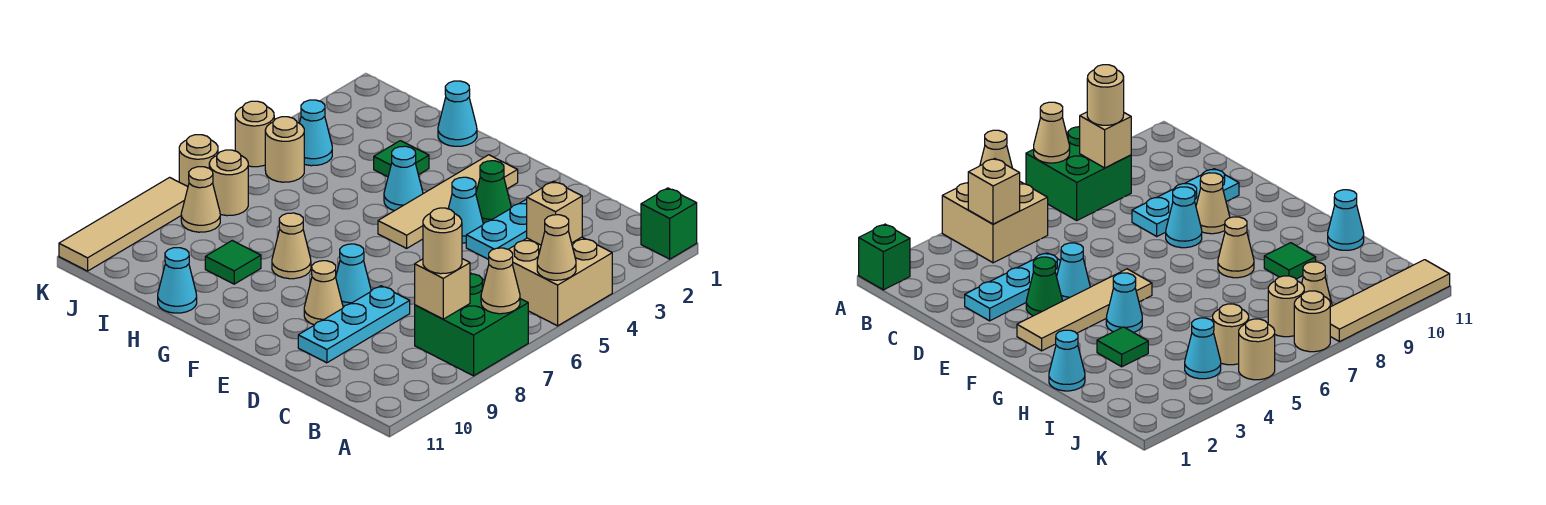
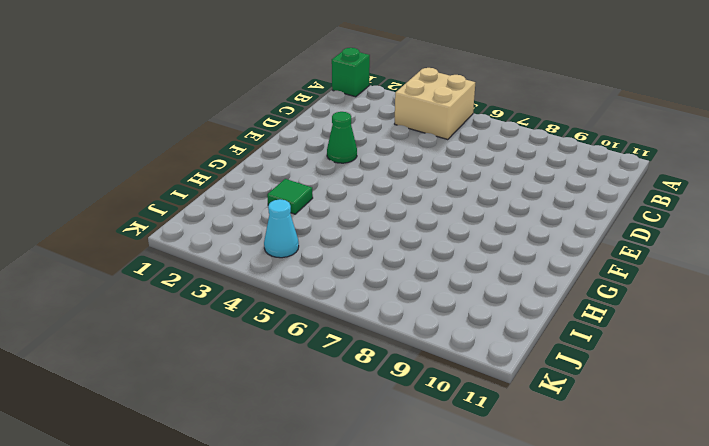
none -> green 2x2 brick [415,273,528,376]
none -> cyan 1x3 plate [466,199,527,260]
none -> cyan 1x3 plate [298,286,410,363]

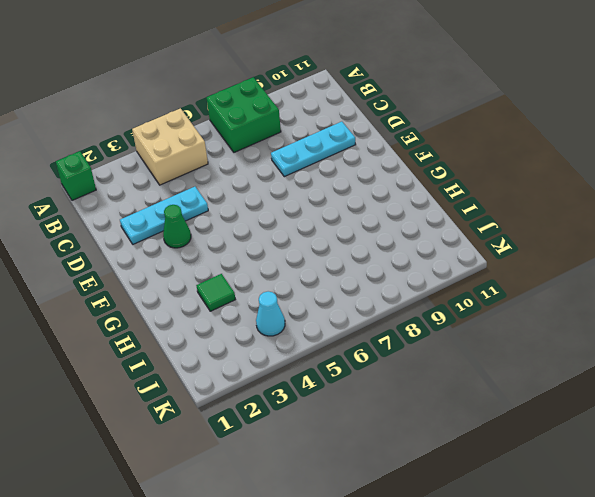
none -> cyan 1x1 cone [448,177,483,243]
none -> cyan 1x1 cone [336,244,371,307]
none -> tan 1x1 cone [304,261,343,325]

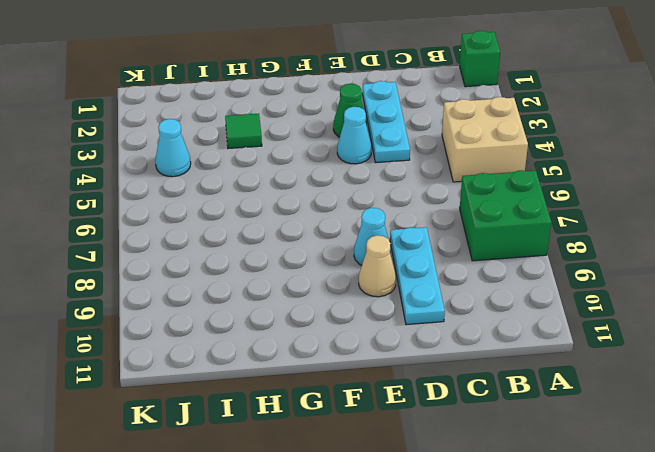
none -> tan 1x4 tile [378,155,518,248]
none -> cyan 1x1 cone [384,146,423,211]
none -> tan 1x1 cone [272,213,311,279]

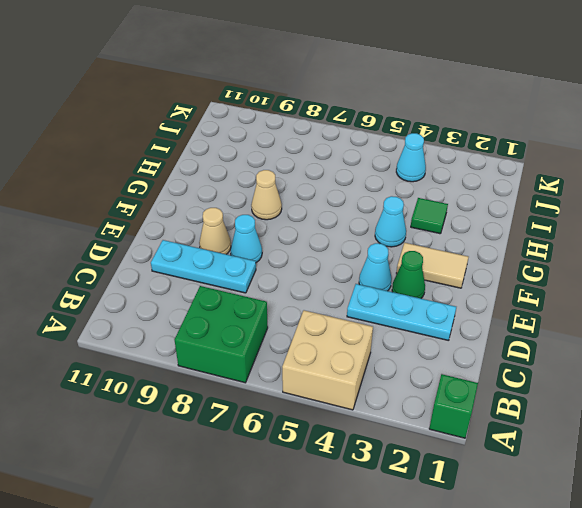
tan 1x2 tile [396,243,468,288] -> tan 1x4 tile [378,155,518,248]
none -> cyan 1x1 cone [438,81,477,146]
none -> green 1x1 tile [205,241,261,284]
none -> cyan 1x1 cone [158,248,197,313]

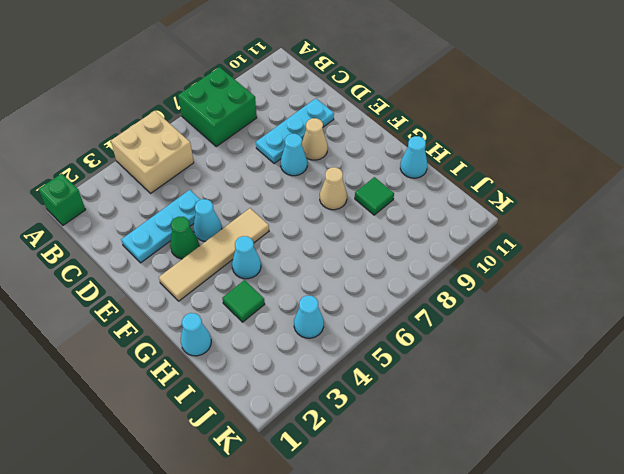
none -> tan 1x1 round brick [265,117,304,182]
none -> tan 1x1 round brick [209,150,248,216]
none -> tan 1x1 cone [181,167,220,232]

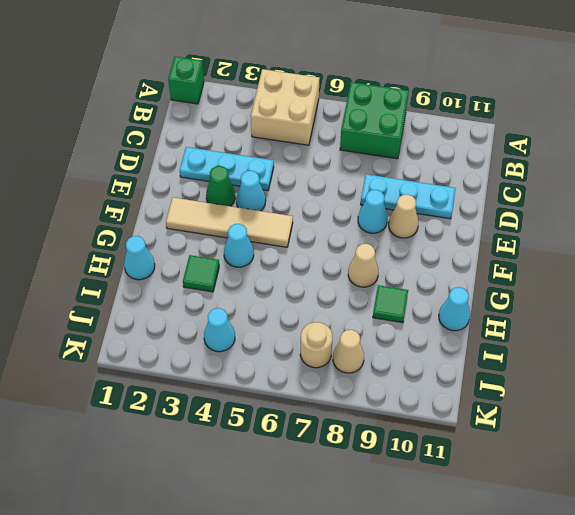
none -> tan 1x1 round brick [265,117,304,182]
none -> tan 1x1 round brick [235,101,274,167]
none -> tan 1x1 round brick [179,135,218,187]

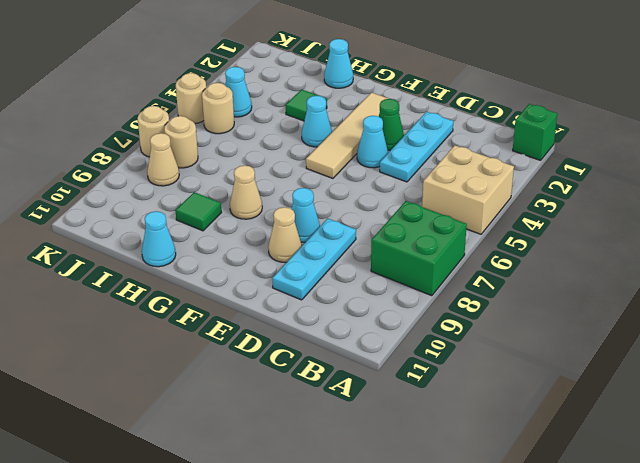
none -> tan 1x4 tile [59,177,188,271]
none -> tan 1x1 cone [537,215,576,280]
none -> tan 1x1 cone [481,248,520,314]

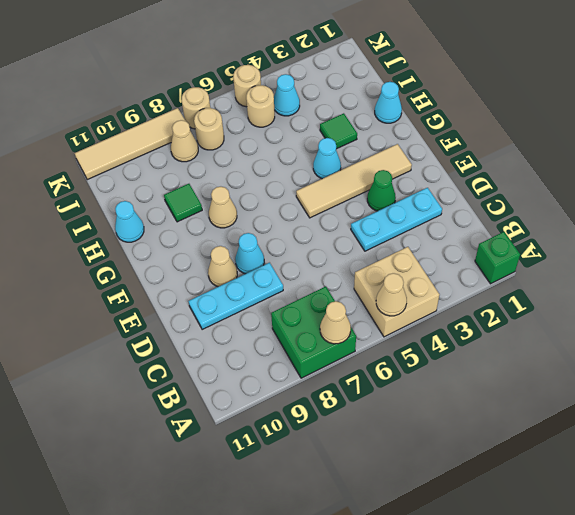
none -> cyan 1x1 cone [448,177,483,243]
none -> tan 1x1 brick [527,181,582,245]
none -> tan 1x1 brick [415,259,470,319]

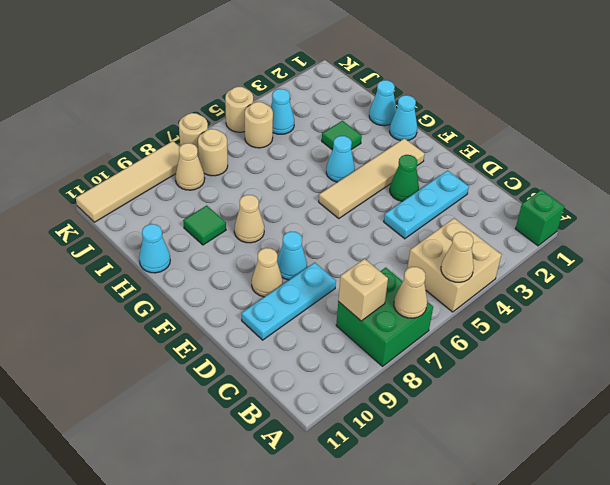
cyan 1x1 cone [390,95,417,141] -> cyan 1x1 cone moved to [448,177,483,243]
none -> tan 1x1 brick [527,181,582,245]
none -> tan 1x1 round brick [423,208,462,274]

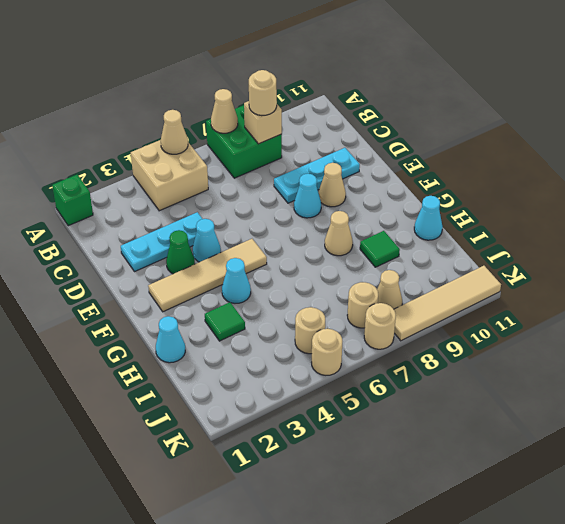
none -> cyan 1x1 cone [299,100,332,166]
none -> tan 1x1 brick [527,181,582,245]

